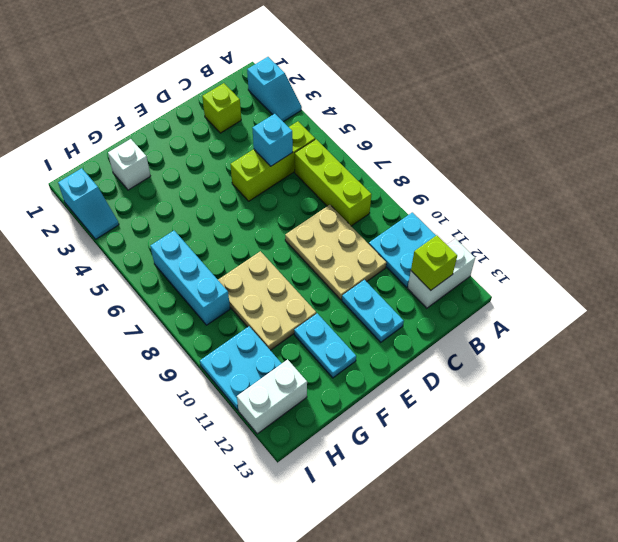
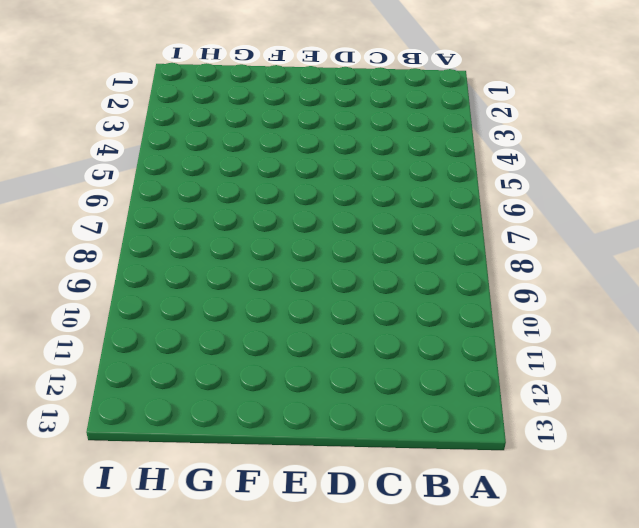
none -> cyan 1x2 slope [247,57,302,122]
none -> cyan 2x2 plate [369,212,436,287]
none -> white 1x2 brick [408,239,475,308]

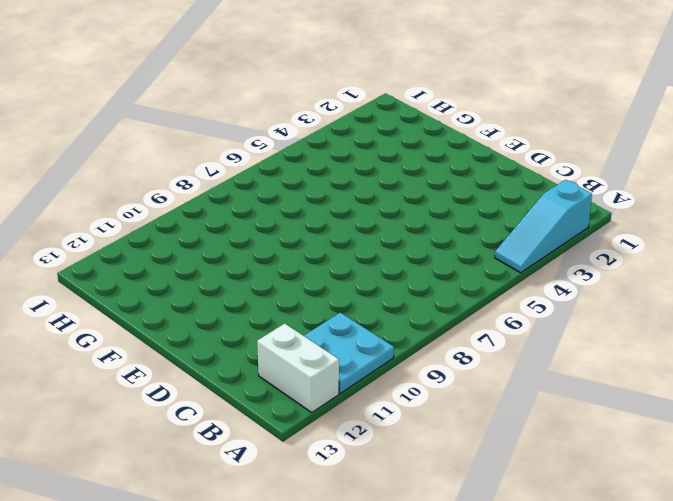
cyan 1x3 slope [495,180,592,273] -> cyan 1x2 slope [247,57,302,122]
none -> lime 1x3 brick [230,122,315,201]
none -> lime 1x3 brick [295,139,372,226]
none -> lime 1x1 brick [202,83,241,133]

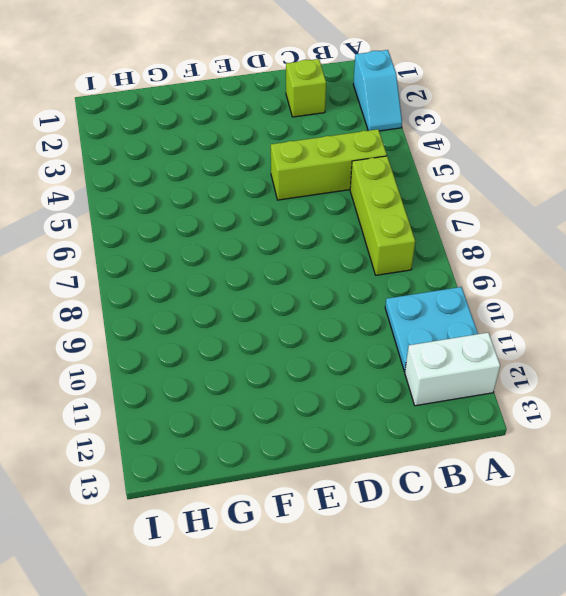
none -> tan 2x3 plate [285,205,386,300]
none -> cyan 1x2 plate [342,280,404,342]
none -> tan 2x3 plate [218,251,316,350]

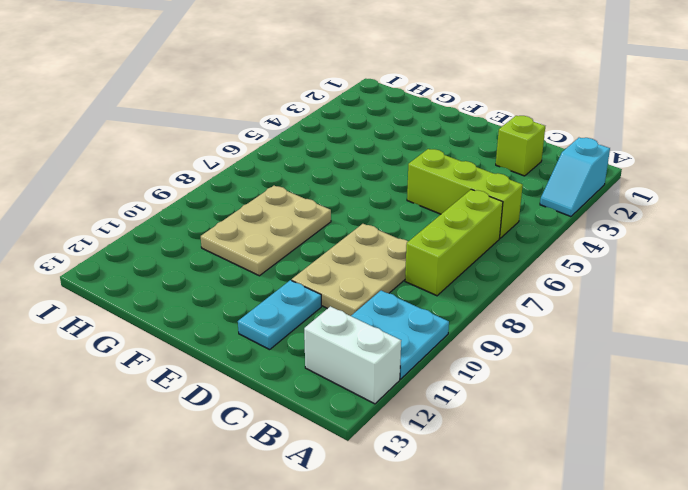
none -> cyan 1x2 plate [294,313,356,378]
none -> white 1x1 brick [108,139,150,190]
none -> cyan 1x3 brick [150,231,230,325]

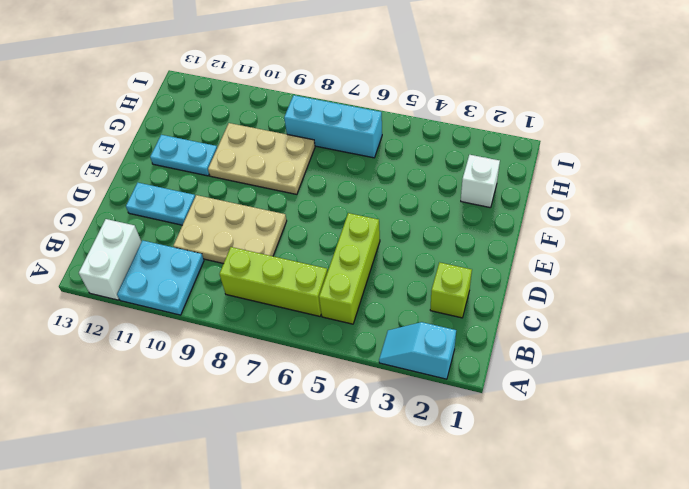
none -> cyan 2x2 plate [200,327,282,410]
none -> white 1x2 brick [237,359,307,434]
none -> cyan 1x2 slope [58,168,119,239]

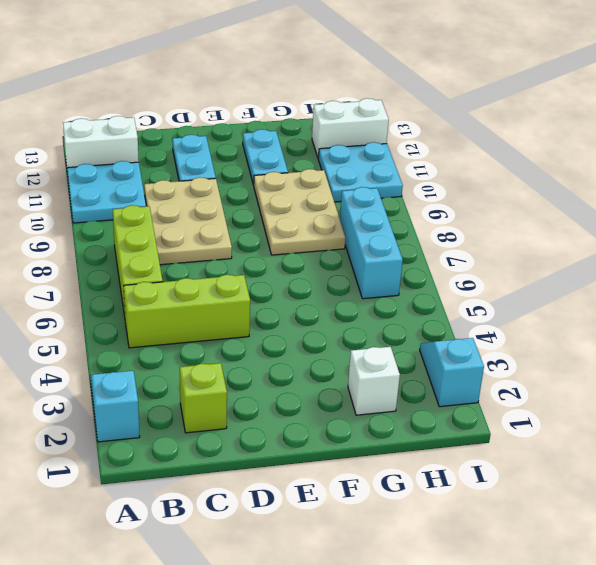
none -> lime 1x1 brick [411,235,457,290]
none -> cyan 1x1 brick [252,114,293,166]

